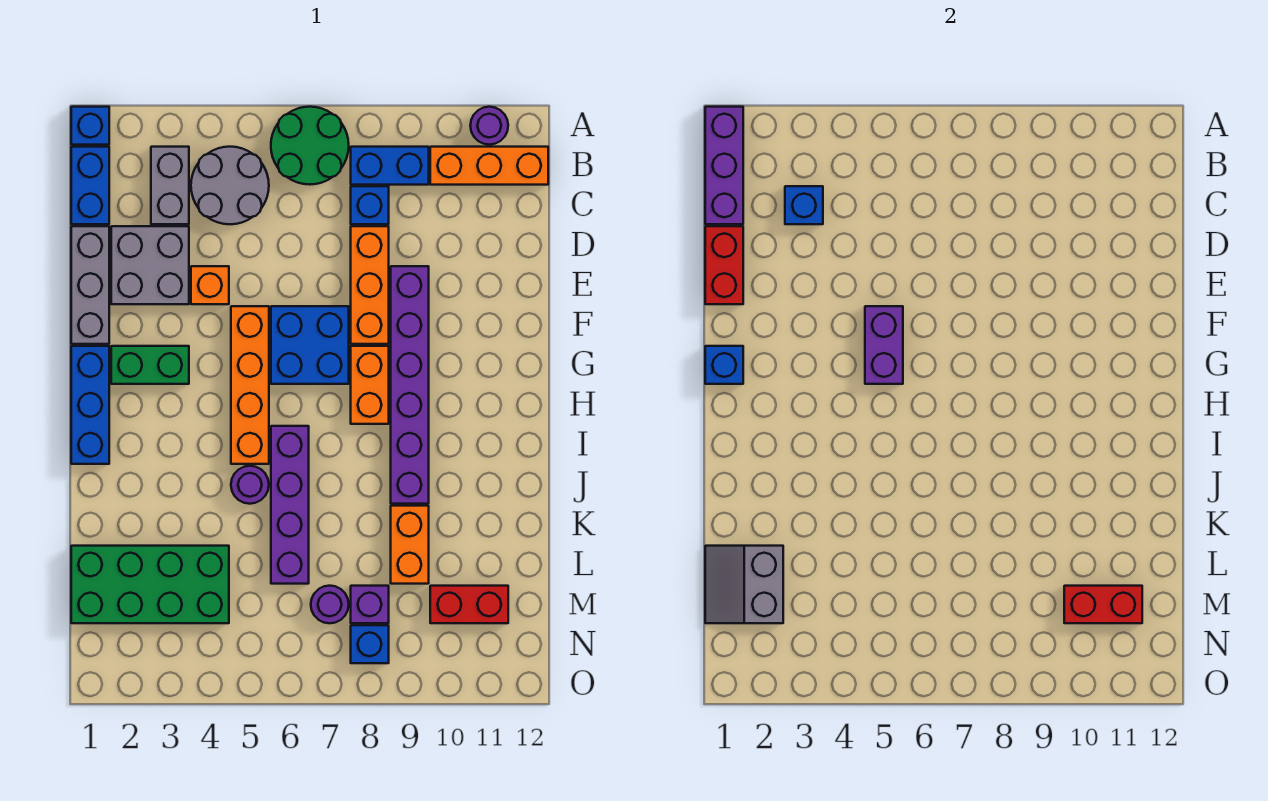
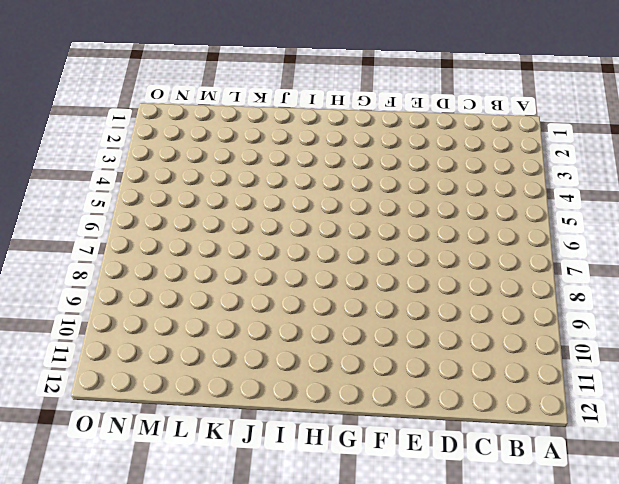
none -> blue 1x1 brick [71,107,109,145]
none -> green 2x2 round brick [271,107,349,185]
none -> purple 1x1 round brick [470,107,508,145]
none -> blue 1x2 brick [71,147,109,224]

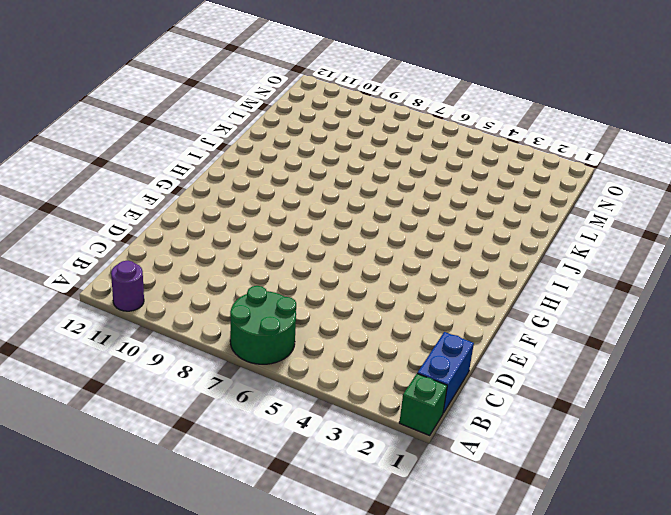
green 1x1 brick [399,374,447,435] -> blue 1x1 brick [71,107,109,145]
none -> grey 1x2 brick [151,147,189,224]
none -> grey 2x2 round brick [191,147,269,224]
none -> blue 1x2 brick [351,147,429,185]
none -> orange 1x3 brick [430,147,548,185]

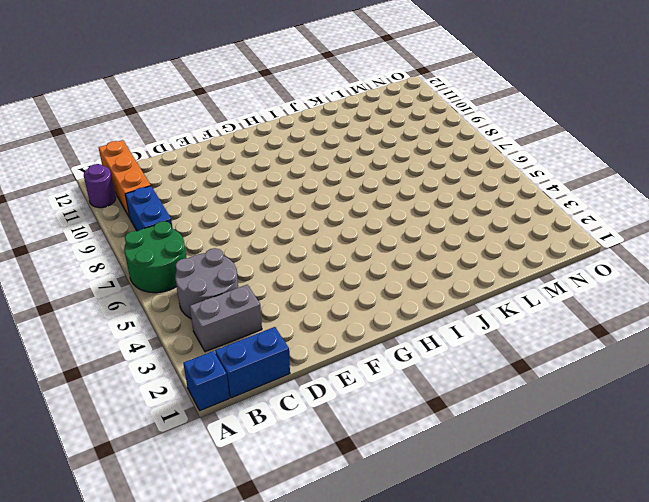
none -> blue 1x1 brick [351,186,389,224]
none -> grey 1x3 brick [71,226,109,344]
none -> grey 2x2 brick [111,226,189,304]
none -> orange 1x3 brick [351,226,389,344]

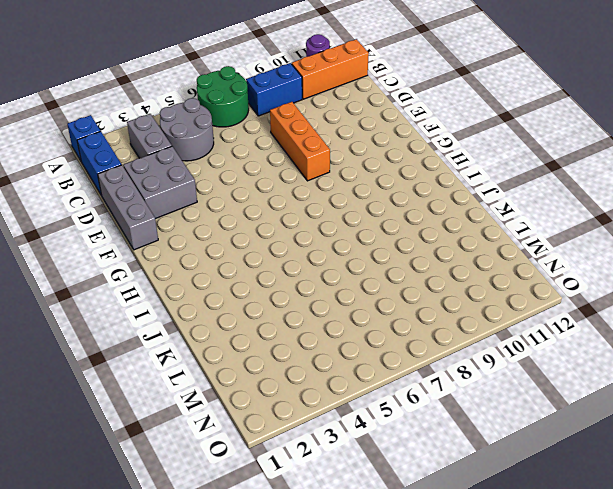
none -> blue 1x1 brick [351,186,389,224]
none -> orange 1x1 brick [191,266,229,304]
none -> purple 1x6 brick [391,266,429,504]
none -> orange 1x4 brick [231,306,269,464]

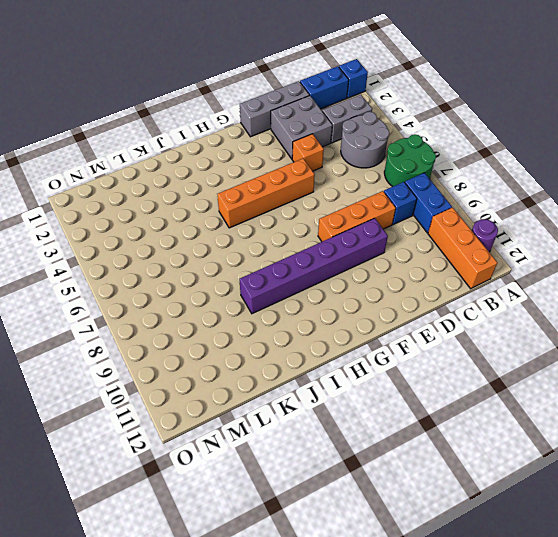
none -> blue 2x2 brick [271,306,349,384]
none -> blue 1x3 brick [71,346,109,464]
none -> green 1x2 brick [111,346,189,384]
none -> orange 1x2 brick [351,346,389,424]

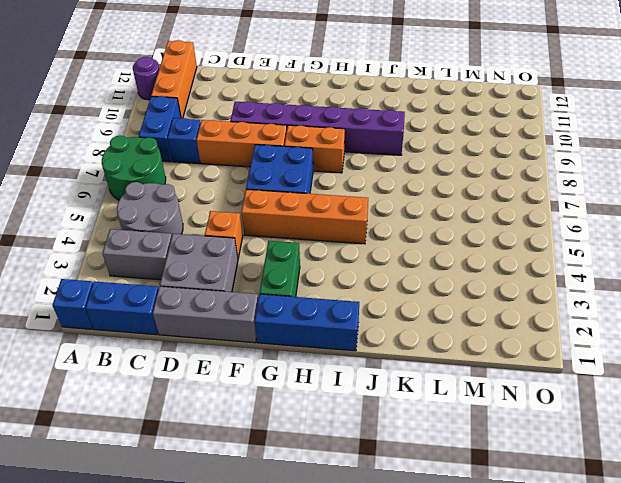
none -> purple 1x4 brick [271,426,309,584]
none -> purple 1x1 round brick [231,466,269,504]
none -> orange 1x2 brick [391,506,429,584]
none -> green 2x4 brick [71,546,229,623]

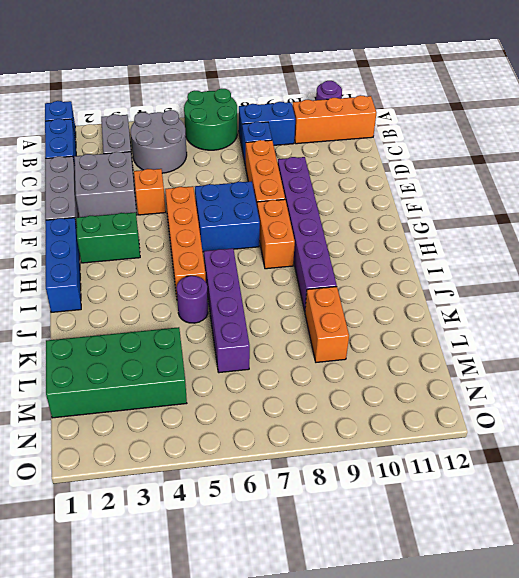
none -> purple 1x1 round brick [311,586,349,623]
none -> purple 1x1 brick [351,586,389,623]
none -> red 1x2 brick [430,586,508,623]
none -> blue 1x1 brick [351,625,389,663]

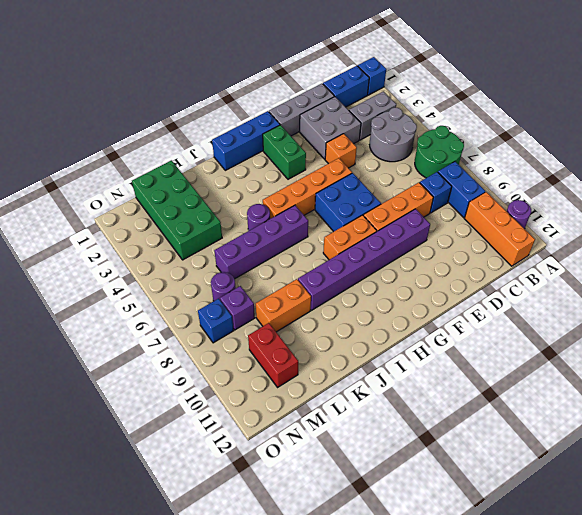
none -> purple 1x3 brick [705,107,743,224]
none -> blue 1x1 brick [785,186,823,224]
none -> red 1x2 brick [705,226,743,304]
none -> purple 1x2 brick [865,306,903,384]

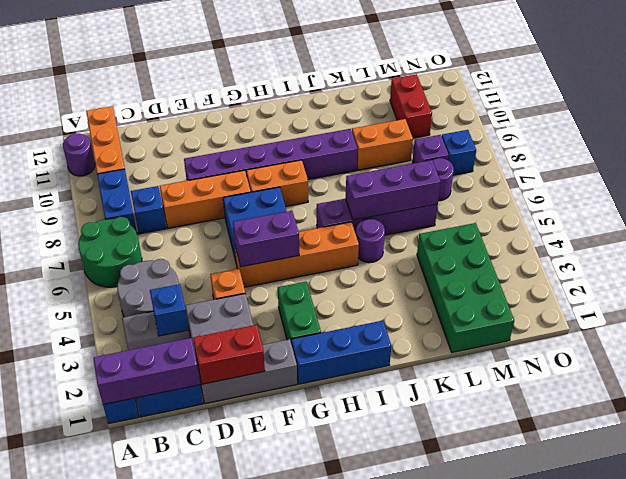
purple 1x3 brick [346,160,441,220] -> none
none -> blue 1x1 brick [705,346,743,384]
none -> grey 2x2 slope [705,546,783,623]
none -> red 1x2 brick [1064,586,1142,623]

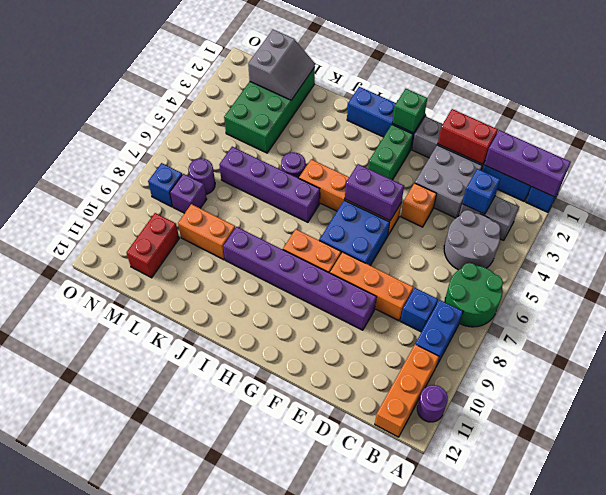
green 1x1 brick [392,89,427,133] -> blue 1x1 brick [705,346,743,384]
grey 2x2 slope [248,30,315,100] -> grey 2x2 slope turned to [705,546,783,623]
none -> red 1x2 brick [1064,586,1142,623]

